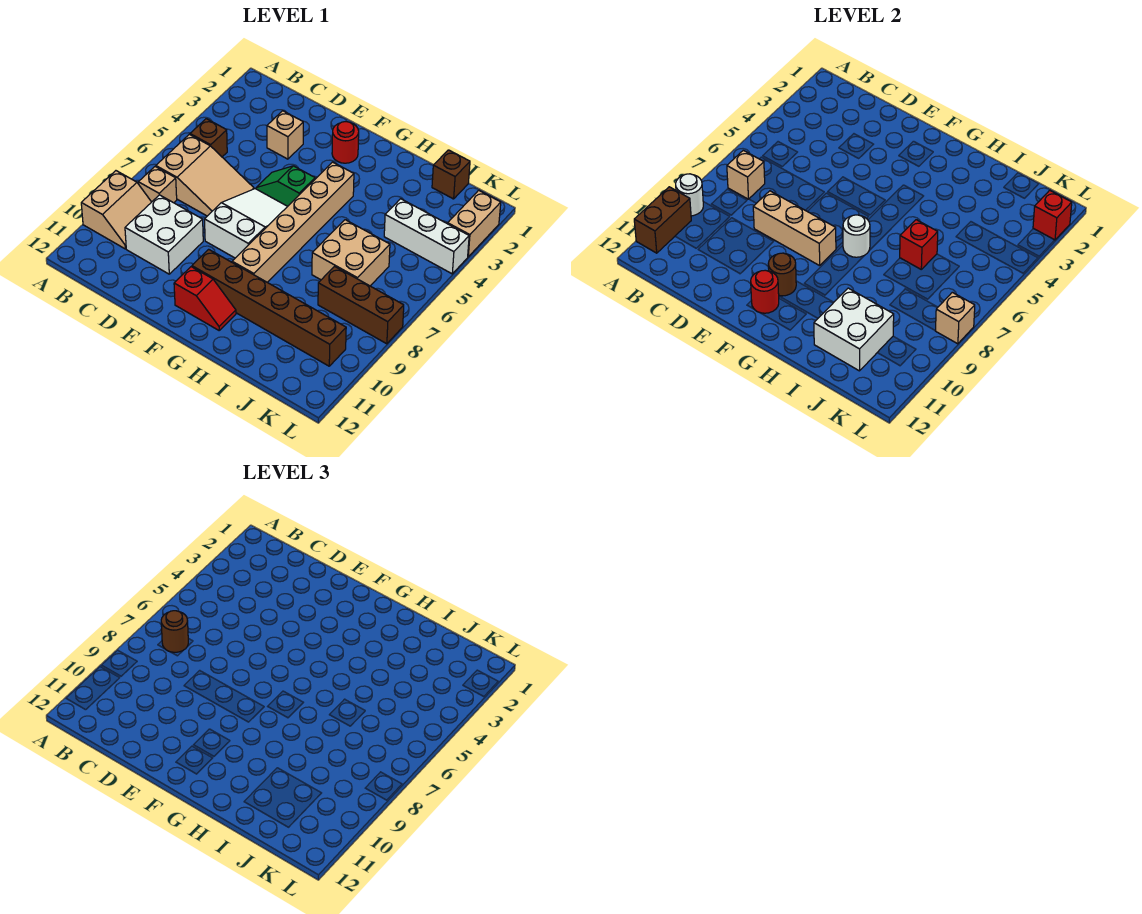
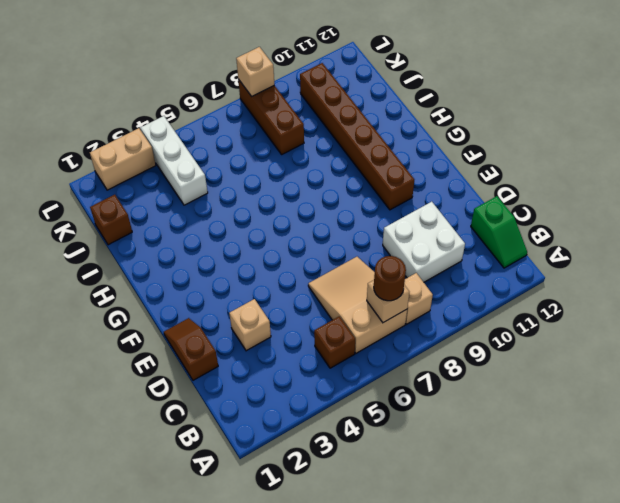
green 1x2 slope [471,196,527,268] -> green 1x2 slope moved to [256,166,315,206]
brown 1x2 slope [164,318,218,380] -> none
none -> tan 2x2 slope [81,171,151,249]
none -> white 2x3 slope [205,189,288,258]
none -> red 1x1 round brick [332,122,359,163]

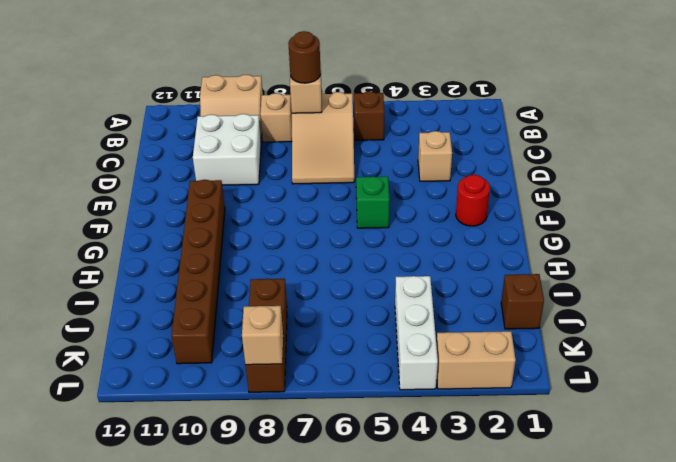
none -> white 2x3 slope [205,189,288,258]
none -> red 1x2 slope [174,267,236,330]
none -> tan 1x6 brick [232,162,354,282]

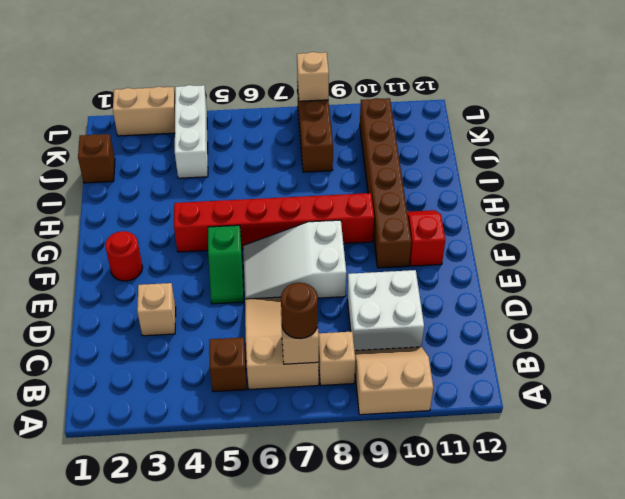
red 1x6 brick [174,193,374,252] -> tan 1x6 brick [232,162,354,282]
none -> tan 2x2 brick [312,220,390,286]
none -> white 1x1 round brick [676,174,703,216]
none -> brown 1x2 brick [634,187,691,253]

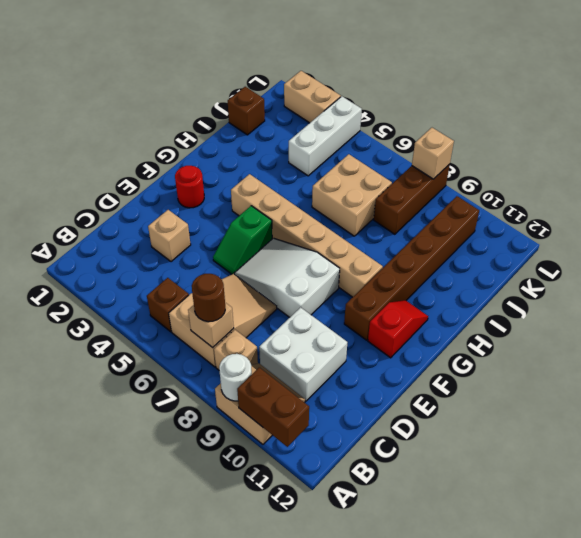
none -> tan 1x3 brick [753,191,836,266]
none -> brown 1x1 round brick [768,253,796,296]
none -> red 1x1 round brick [751,270,779,313]

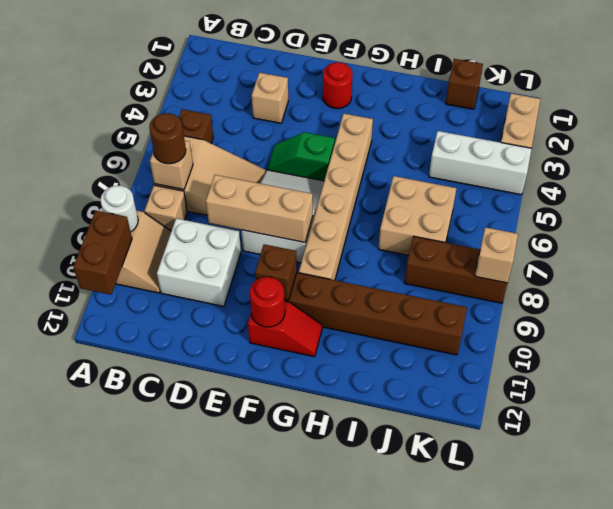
brown 1x1 brick [255,244,297,300] -> brown 1x1 round brick [768,253,796,296]
none -> white 1x1 round brick [843,215,870,257]
none -> red 1x1 brick [900,220,938,269]
none -> white 2x2 brick [814,288,894,371]

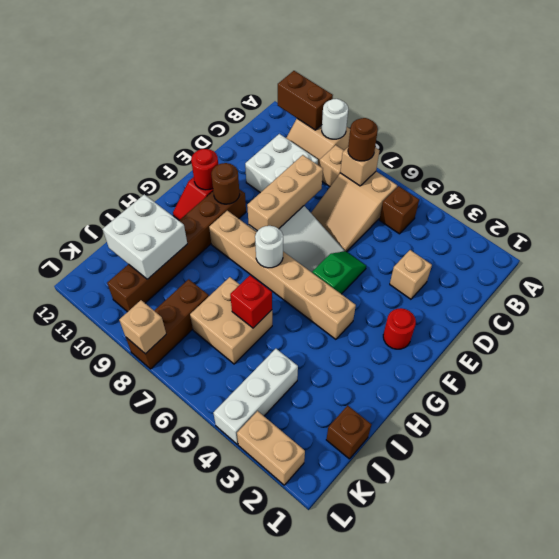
none -> red 1x1 brick [1033,190,1072,240]

